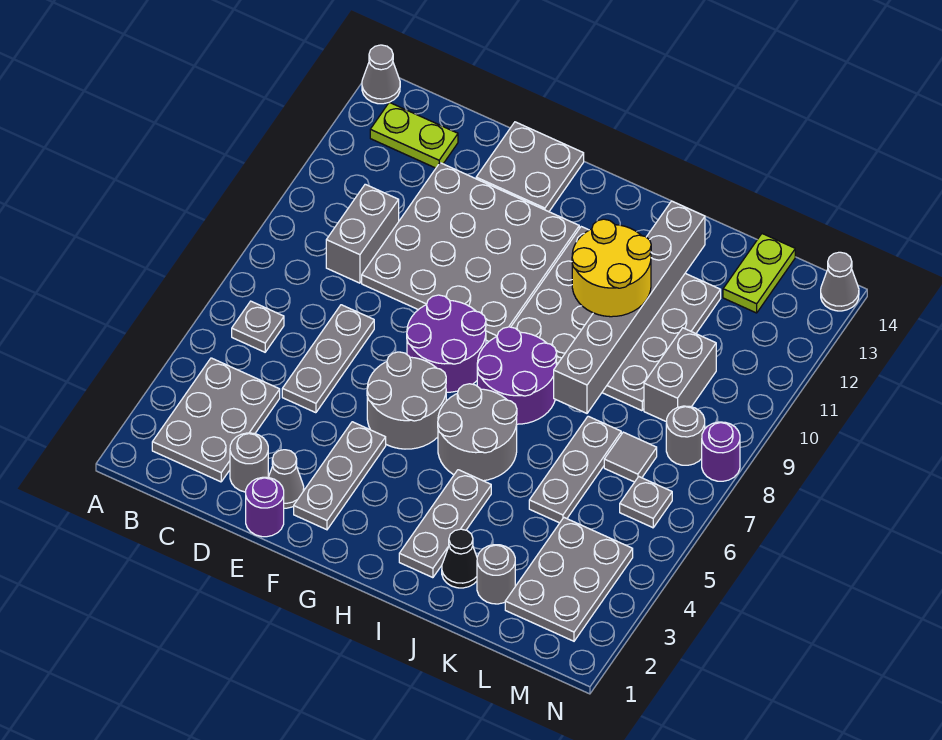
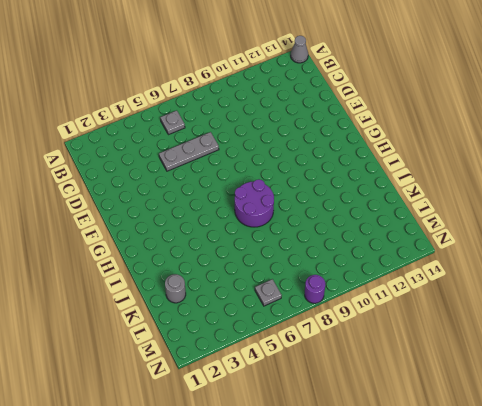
none -> grey 2x3 plate [152,358,280,482]
none -> lime 1x2 plate [370,102,458,168]
none -> grey 1x2 brick [326,184,399,283]
none -> grey 1x1 round brick [230,433,268,492]

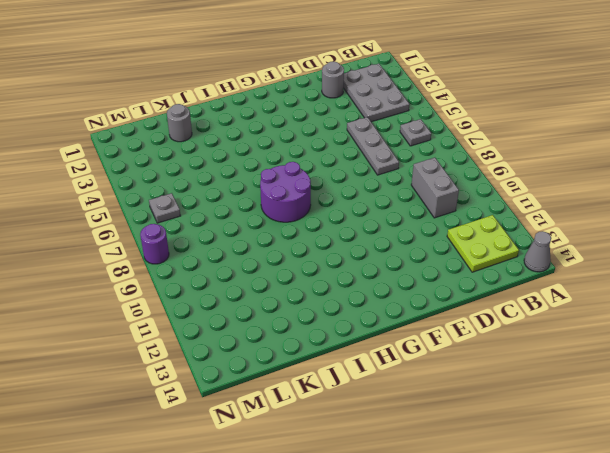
lime 2x2 plate [447,215,519,272] -> lime 1x2 plate [370,102,458,168]
none -> grey 4x4 plate [362,163,579,341]
none -> purple 1x1 round brick [246,477,284,537]
none -> grey 1x1 cone [268,450,304,508]
none -> grey 2x2 plate [476,122,584,212]

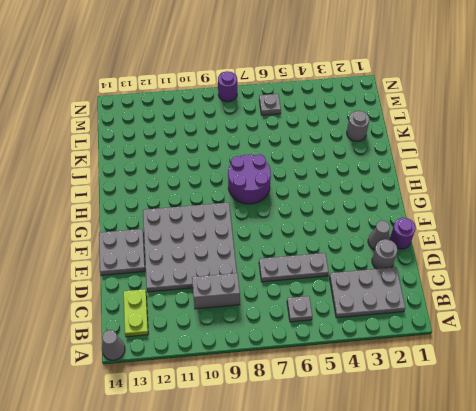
none -> grey 1x3 plate [294,422,386,530]
none -> grey 2x2 round brick [367,352,446,449]
none -> purple 2x2 round brick [407,295,486,392]
none -> grey 2x2 round brick [438,384,517,481]

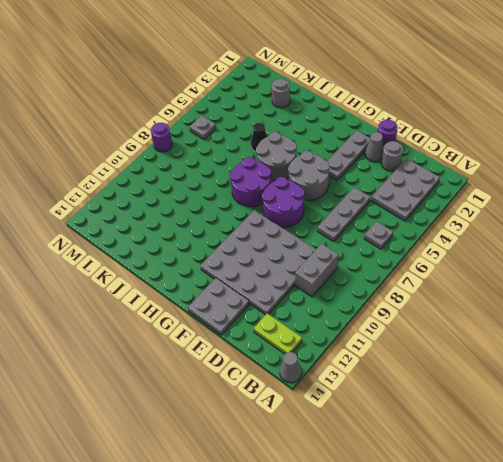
black 1x1 cone [251,123,267,151] -> black 1x1 cone moved to [442,529,477,588]
none -> grey 4x4 plate [511,227,721,411]
none -> grey 1x3 plate [399,470,491,578]
none -> grey 1x3 plate [529,416,621,523]
none -> grey 2x3 plate [505,518,633,641]

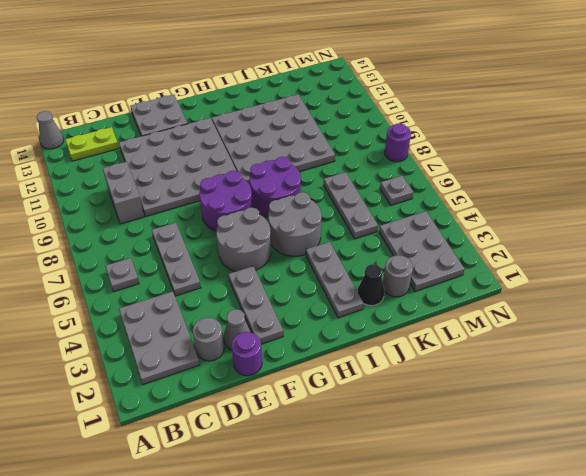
none -> grey 1x1 tile [604,432,657,482]
none -> grey 1x2 brick [644,328,716,422]
none -> lime 1x2 plate [723,234,795,313]
none -> grey 1x1 round brick [666,406,705,465]

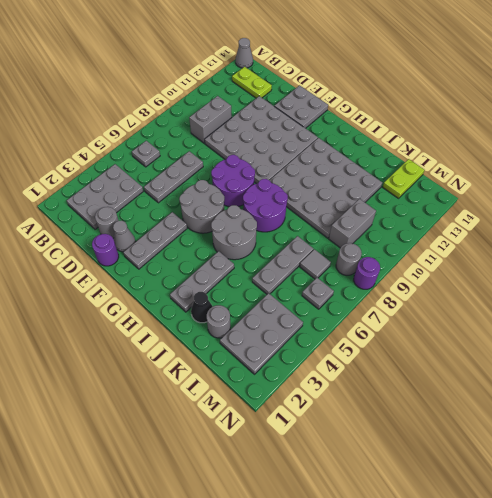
none -> grey 1x1 cone [821,252,859,311]
none -> grey 1x6 brick [554,201,705,413]
none -> yellow 2x2 round brick [572,219,651,317]

